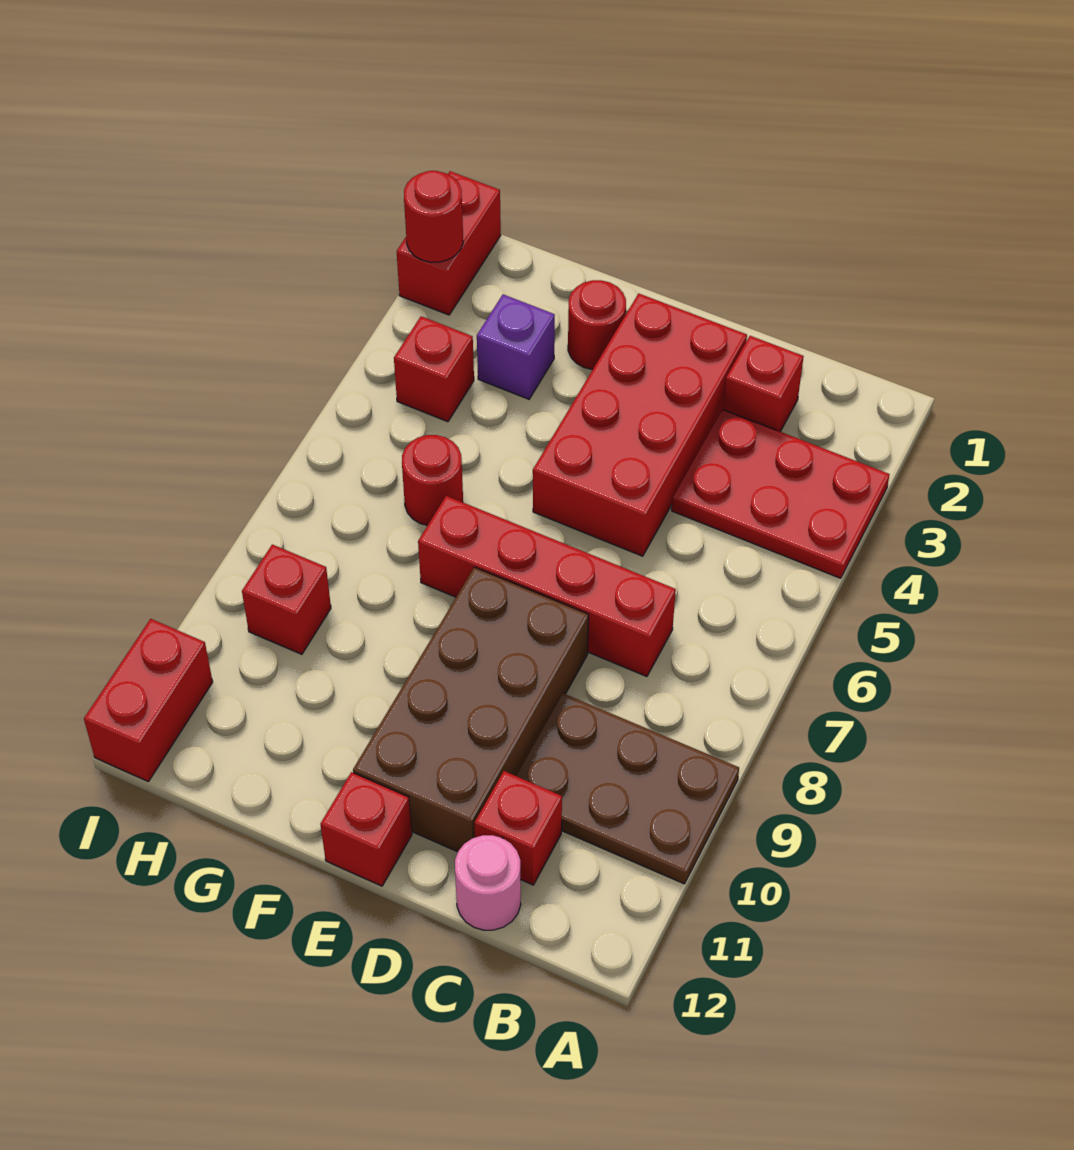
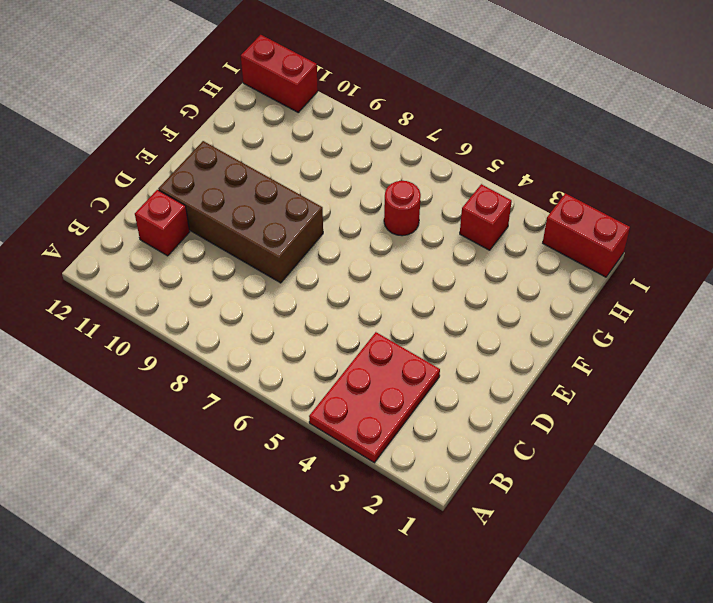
none -> brown 2x3 plate [516,693,739,884]
none -> red 1x1 brick [723,336,804,432]
none -> red 1x4 brick [418,496,676,677]

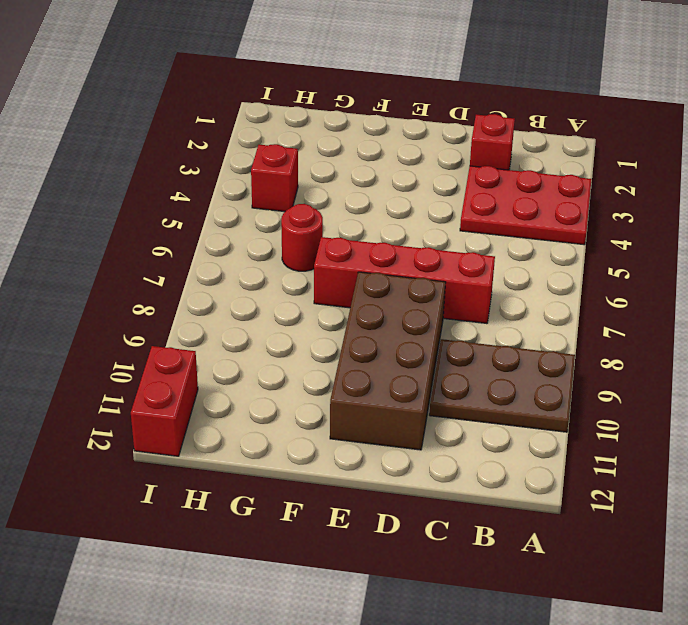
none -> red 1x1 brick [475,771,562,885]
none -> pink 1x1 round brick [455,835,521,930]
none -> red 2x4 brick [533,293,747,556]

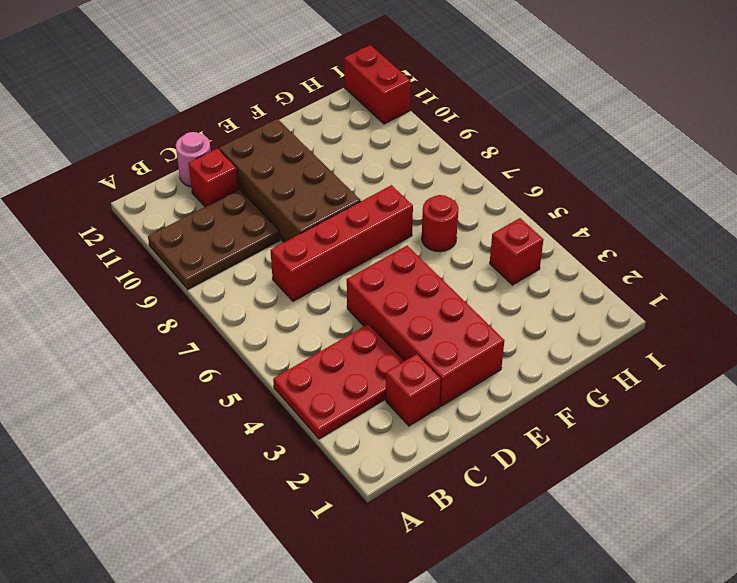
none -> red 1x1 brick [320,772,412,886]
none -> red 1x1 round brick [568,280,626,370]
none -> purple 1x1 brick [477,295,555,399]

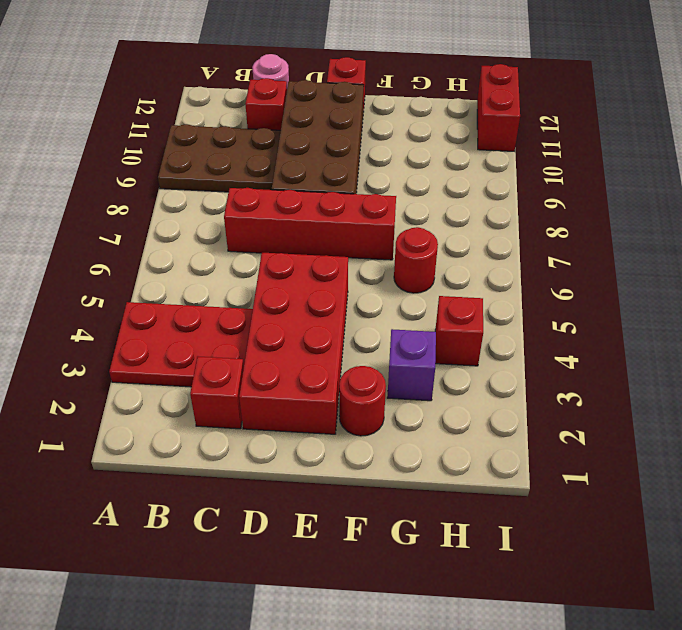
none -> red 1x1 brick [242,545,331,654]
none -> red 1x2 brick [397,171,501,315]
none -> red 1x1 round brick [404,171,463,262]

